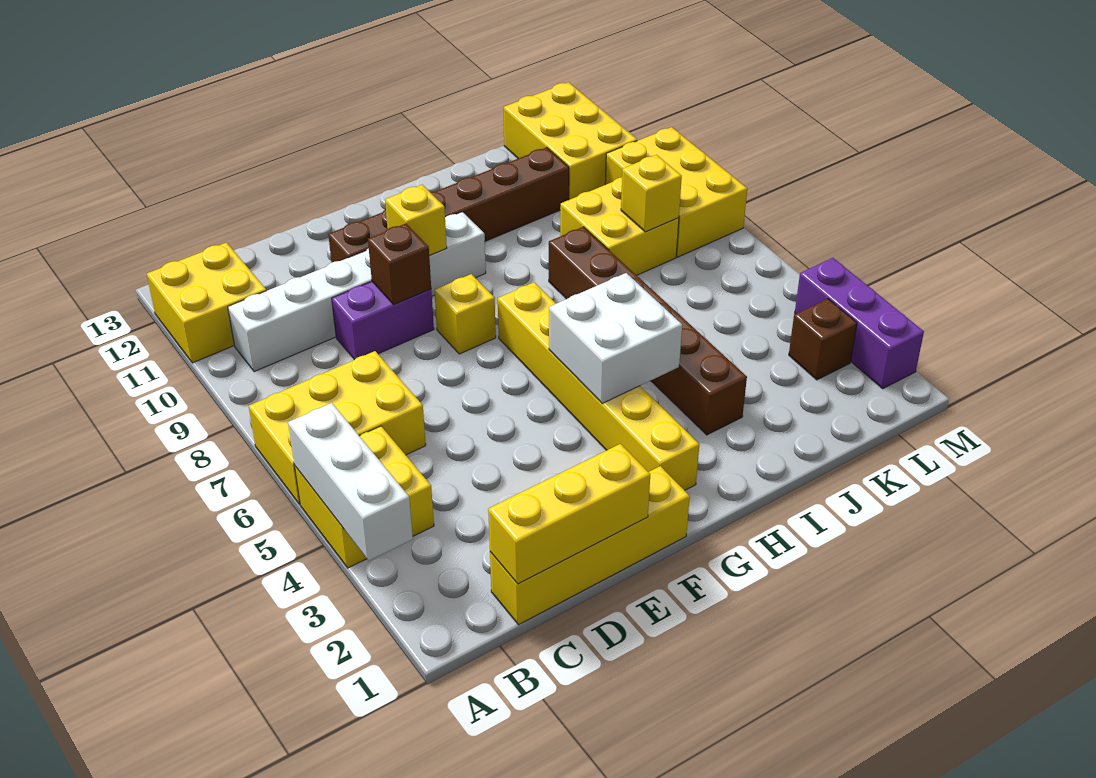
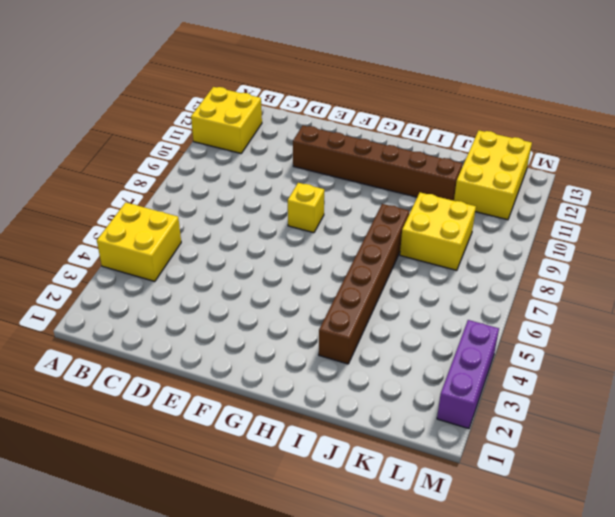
none -> yellow 2x3 brick [249,351,426,504]
none -> white 1x6 brick [228,212,486,372]
none -> yellow 1x4 brick [490,466,690,625]

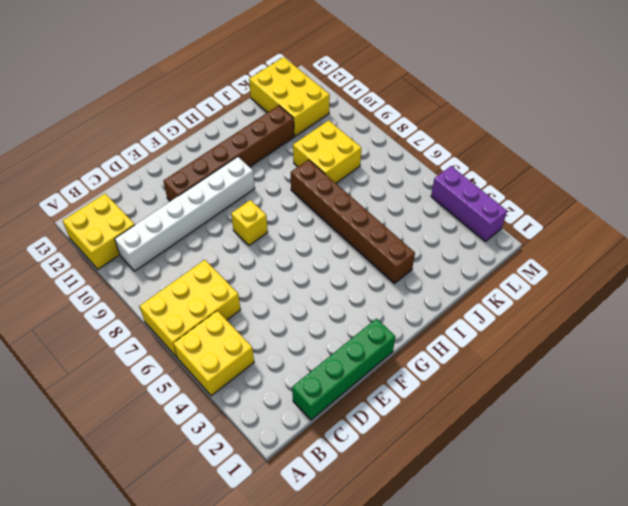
green 1x4 brick [292,319,395,420] -> yellow 1x4 brick [490,466,690,625]
none -> purple 1x2 brick [332,282,434,360]
none -> yellow 1x6 brick [498,282,699,490]
none -> brown 1x1 brick [789,299,857,380]

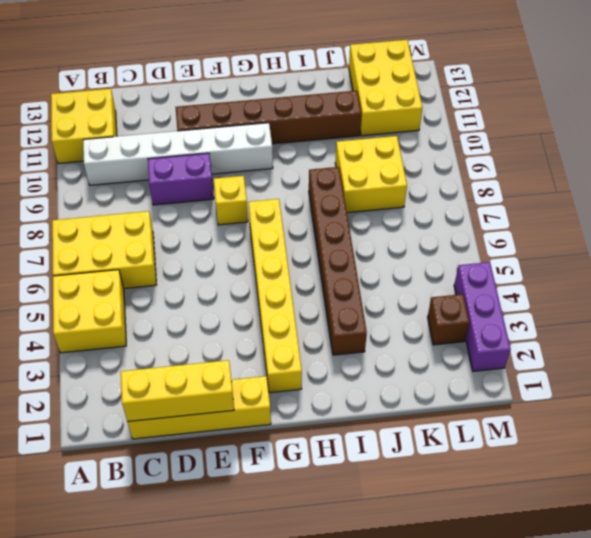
none -> yellow 2x3 brick [605,127,747,257]
none -> white 1x3 brick [288,403,413,561]
none -> brown 1x1 brick [368,224,431,305]

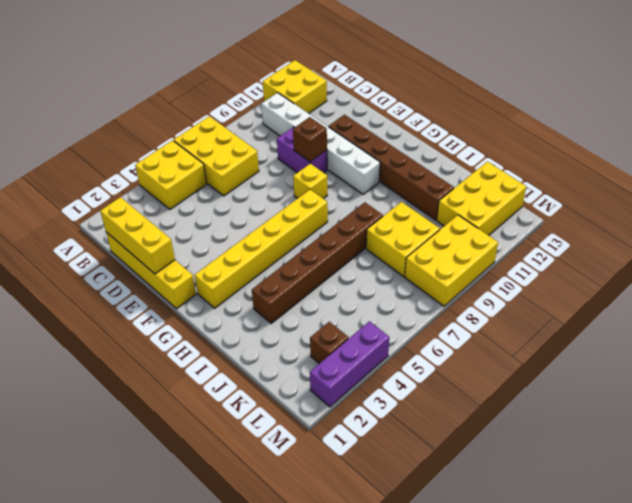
none -> white 1x3 brick [288,403,413,561]
none -> yellow 1x1 brick [385,185,447,256]
none -> white 2x2 brick [549,273,682,403]

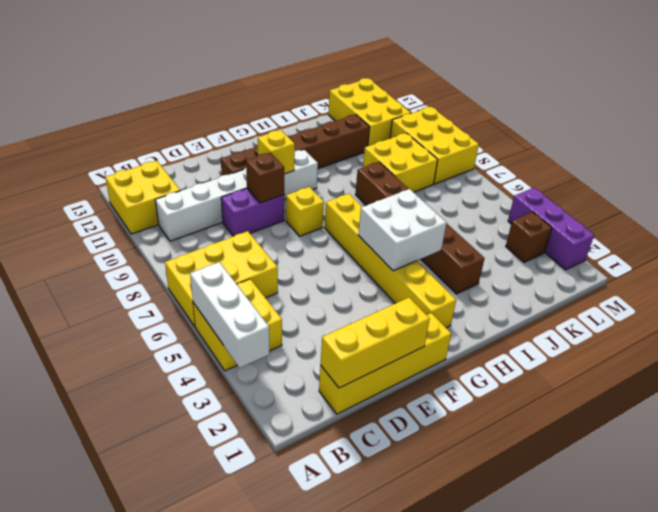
none -> yellow 1x1 brick [621,155,682,232]

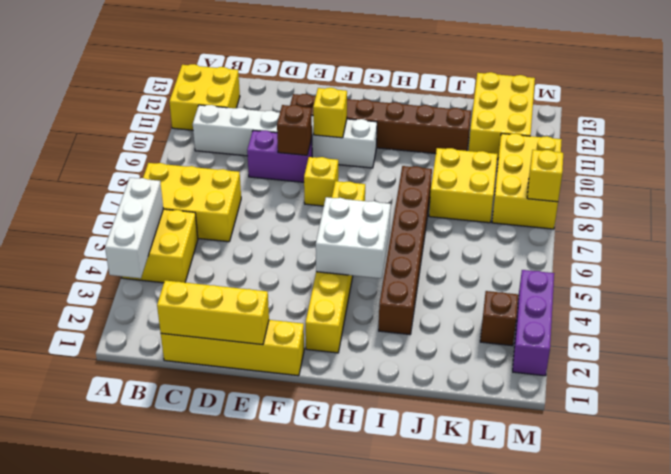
yellow 1x1 brick [527,150,563,202] -> yellow 1x1 brick moved to [621,155,682,232]

